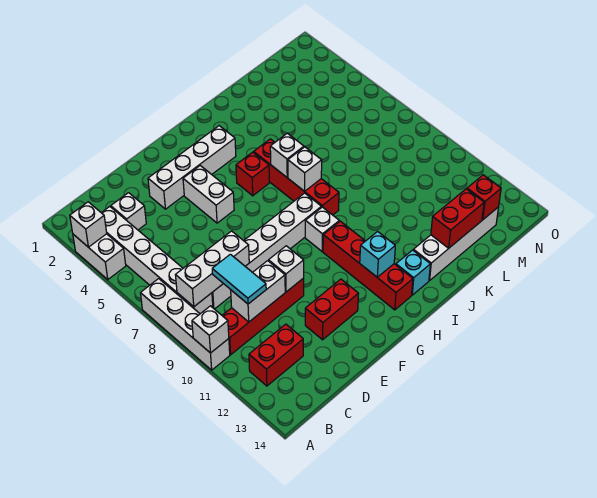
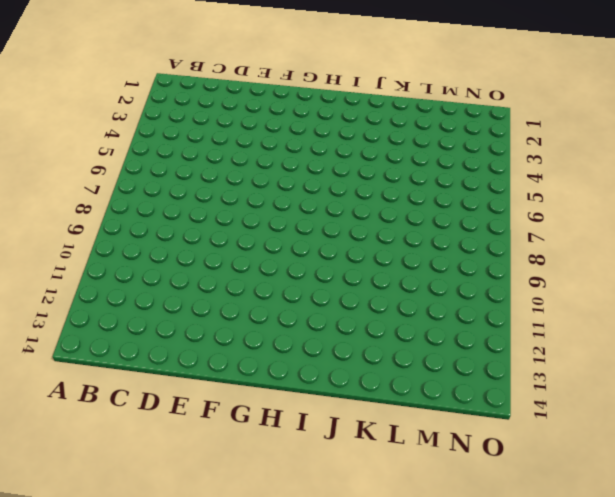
none -> white 1x2 brick [73,234,126,280]
none -> white 1x4 brick [141,279,230,370]
none -> white 1x6 brick [101,207,213,314]

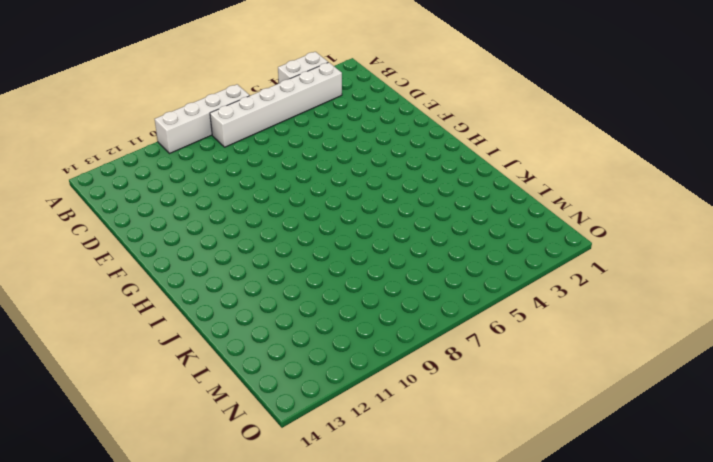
none -> red 1x4 brick [222,278,304,355]
none -> red 1x2 brick [249,324,303,386]
none -> white 1x1 brick [111,193,146,230]

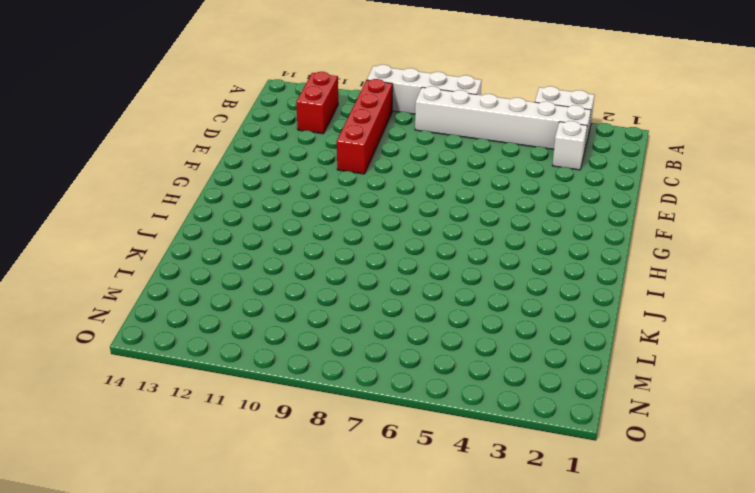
none -> white 1x6 brick [212,193,321,309]
none -> white 1x4 brick [148,126,236,209]
none -> red 1x2 brick [305,279,358,340]

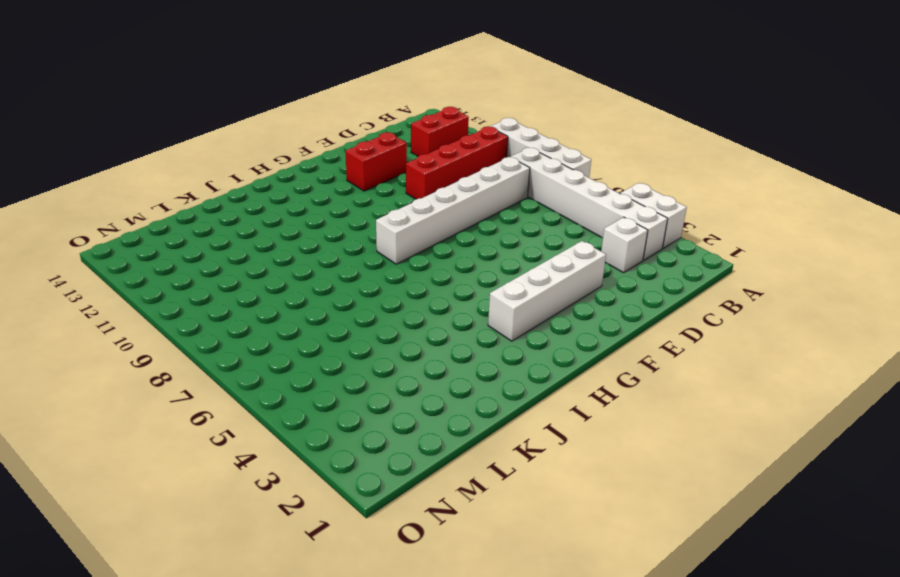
none -> white 1x2 brick [183,166,234,223]
none -> red 1x1 brick [236,152,269,196]
none -> white 1x1 brick [305,207,339,251]

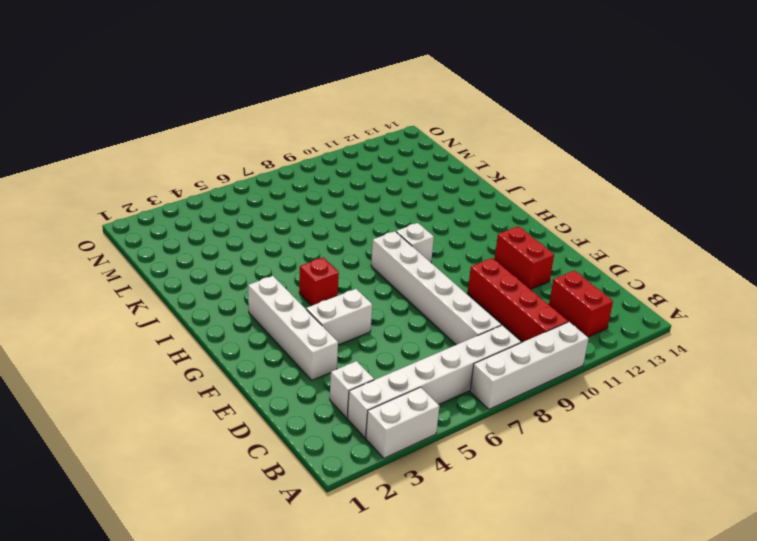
none -> red 1x4 brick [323,221,413,310]
none -> red 1x4 brick [254,139,339,215]
none -> cyan 1x1 brick [396,250,430,295]

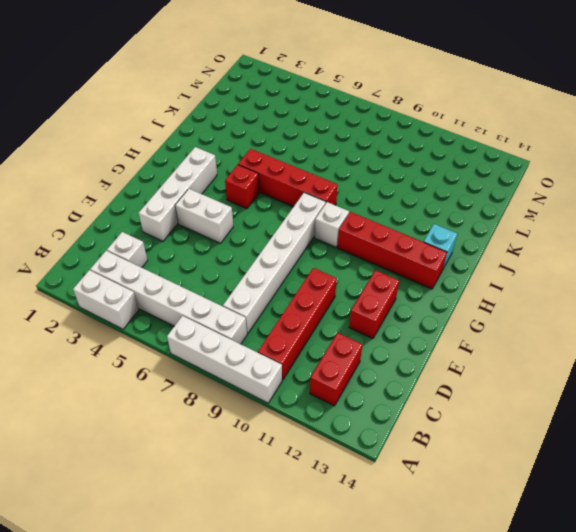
none -> white 1x4 brick [413,207,499,281]
none -> white 1x1 brick [70,202,107,247]
none -> white 1x1 brick [192,306,229,353]

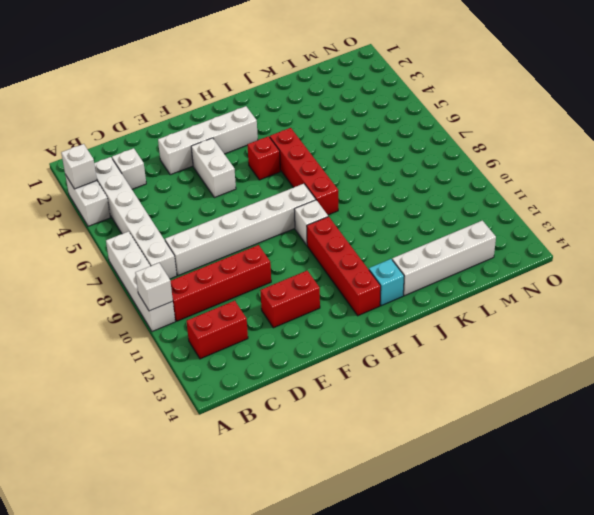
none -> white 1x3 brick [176,231,249,307]
none -> white 1x2 brick [231,261,285,322]
none -> white 1x1 brick [269,246,304,292]

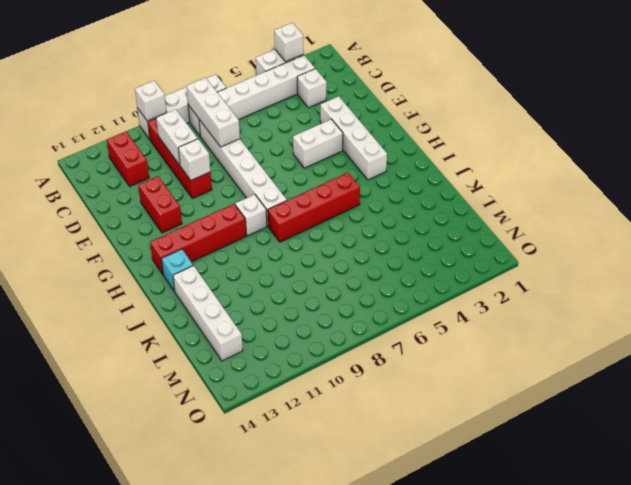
none -> red 1x1 brick [236,152,269,196]
none -> cyan 1x1 brick [360,232,395,277]
none -> white 1x1 brick [270,133,304,177]

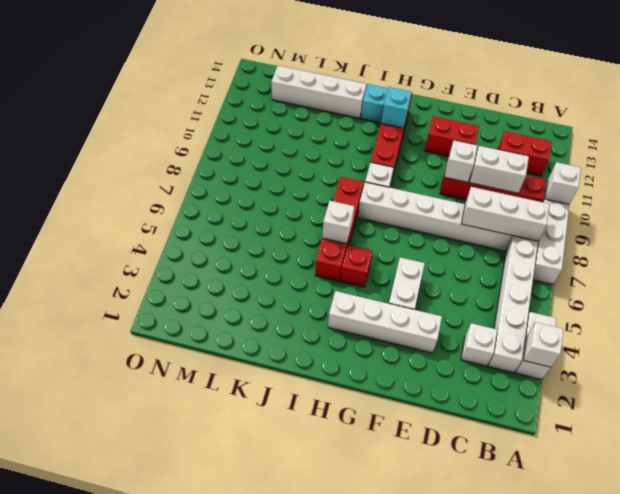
none -> white 1x1 brick [288,147,322,191]
none -> red 1x2 brick [431,189,484,248]
none -> red 1x1 brick [467,175,501,220]

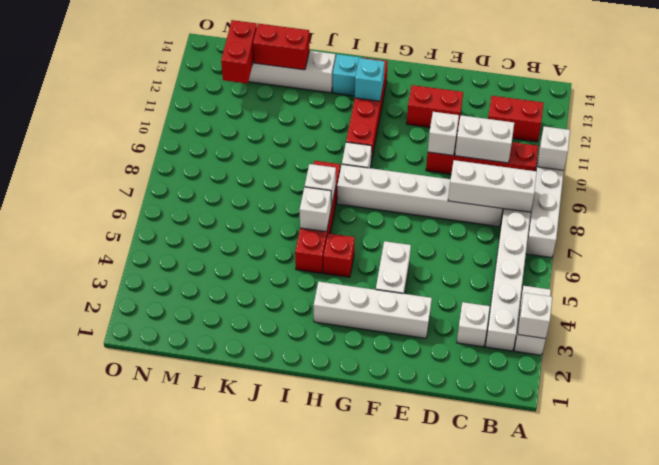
red 1x2 brick [221,20,257,84] -> red 1x1 brick [467,175,501,220]
none -> cyan 1x2 tile [212,254,266,304]

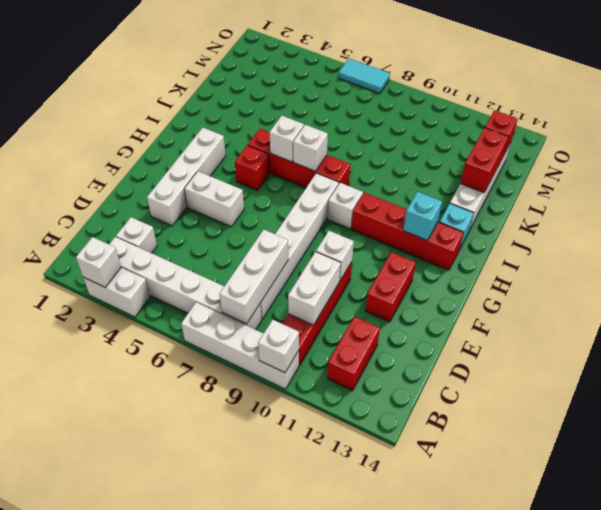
cyan 1x2 tile [339,58,390,94] -> cyan 1x2 tile moved to [212,254,266,304]

